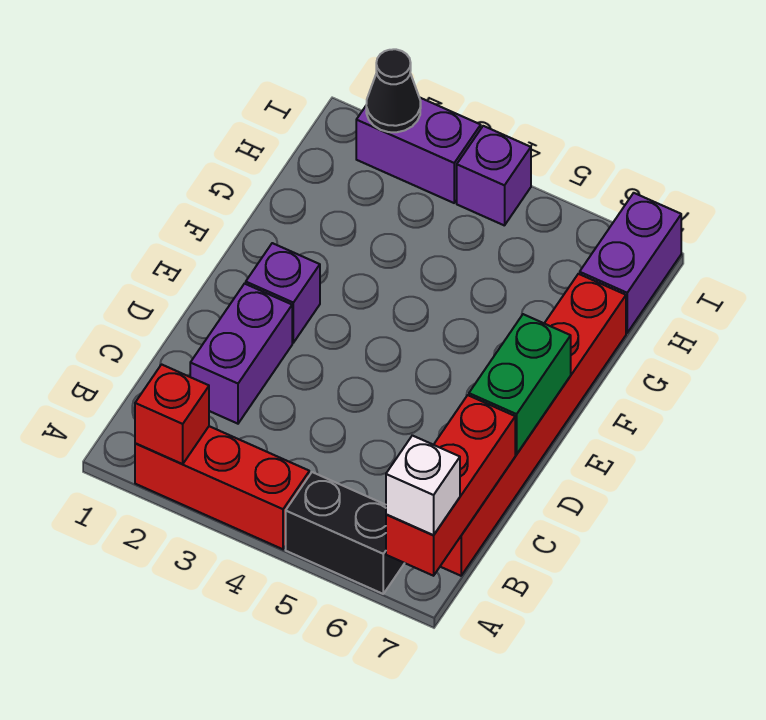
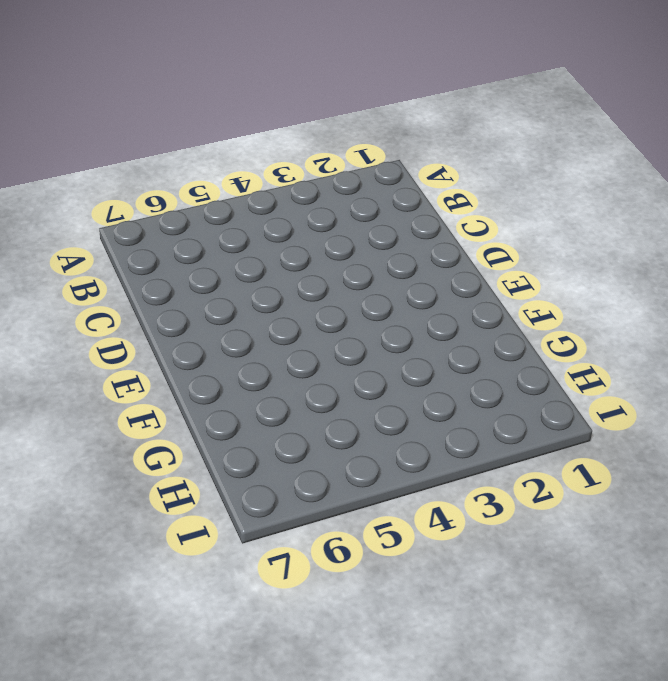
none -> red 1x3 brick [135,426,309,549]
none -> black 1x2 brick [286,472,404,594]
none -> red 1x6 brick [440,274,626,576]

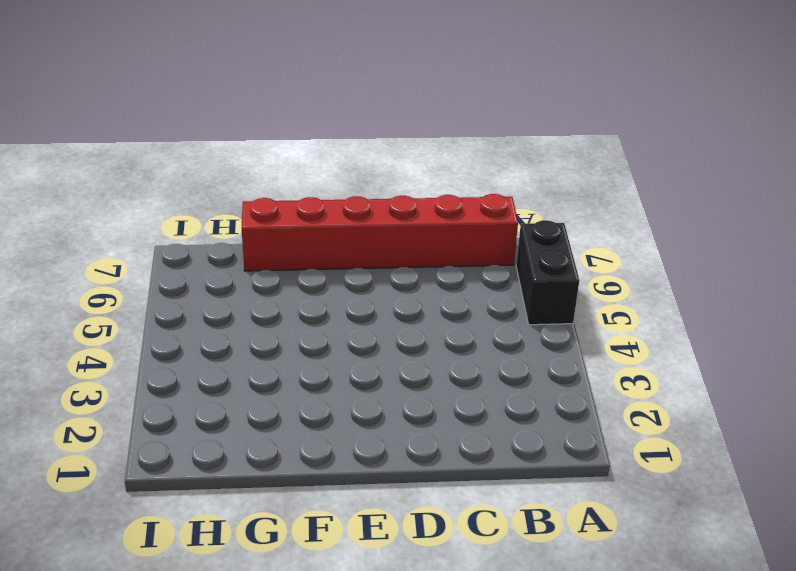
none -> red 1x3 brick [135,426,309,549]
none -> purple 1x2 brick [190,284,292,424]
none -> purple 1x1 brick [246,243,320,343]

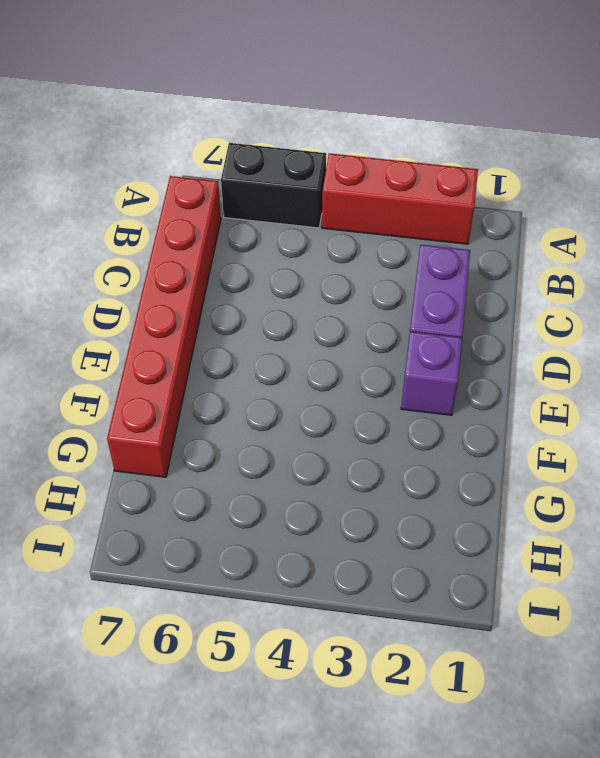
none -> purple 1x2 brick [580,193,681,333]
none -> purple 1x2 brick [356,98,481,203]
none -> purple 1x1 brick [457,126,531,226]

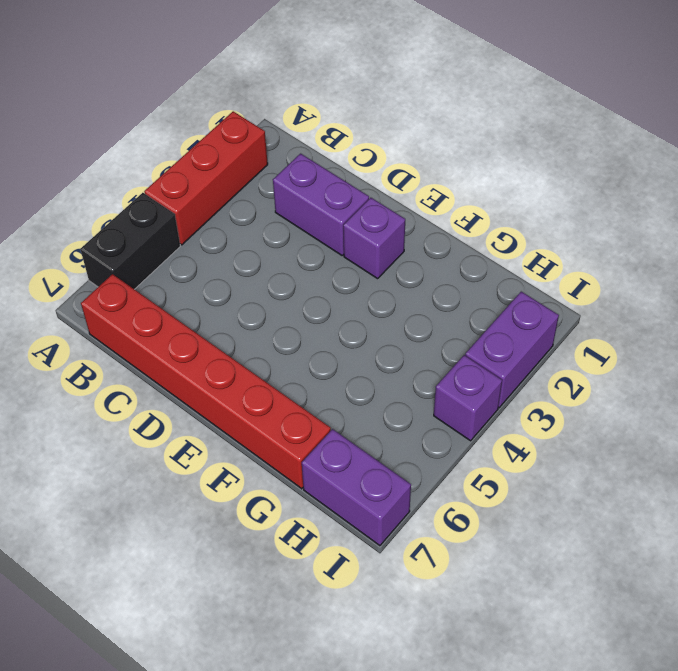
none -> red 1x1 brick [135,364,209,464]
none -> red 1x3 brick [386,395,515,576]
none -> green 1x2 brick [469,314,571,454]

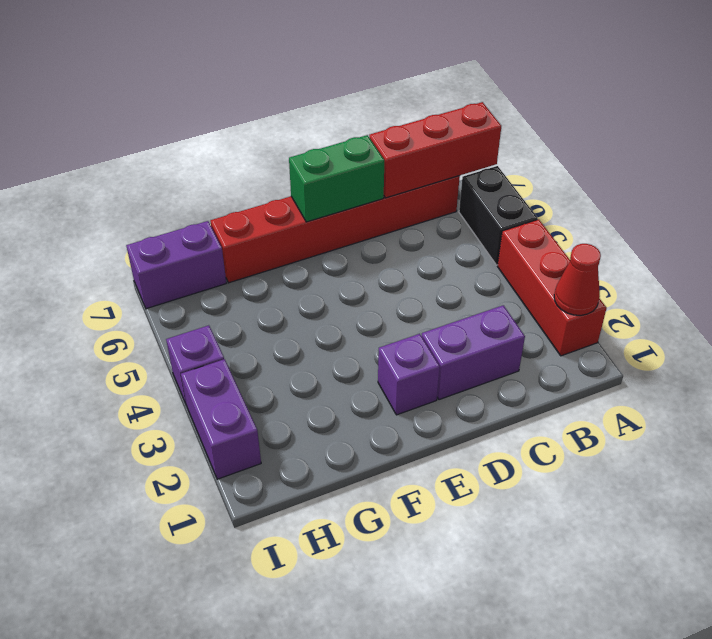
red 1x1 cone [554,244,601,315] -> red 1x1 brick [135,364,209,464]
none -> black 1x1 cone [366,49,421,132]
none -> white 1x1 brick [386,435,460,535]

